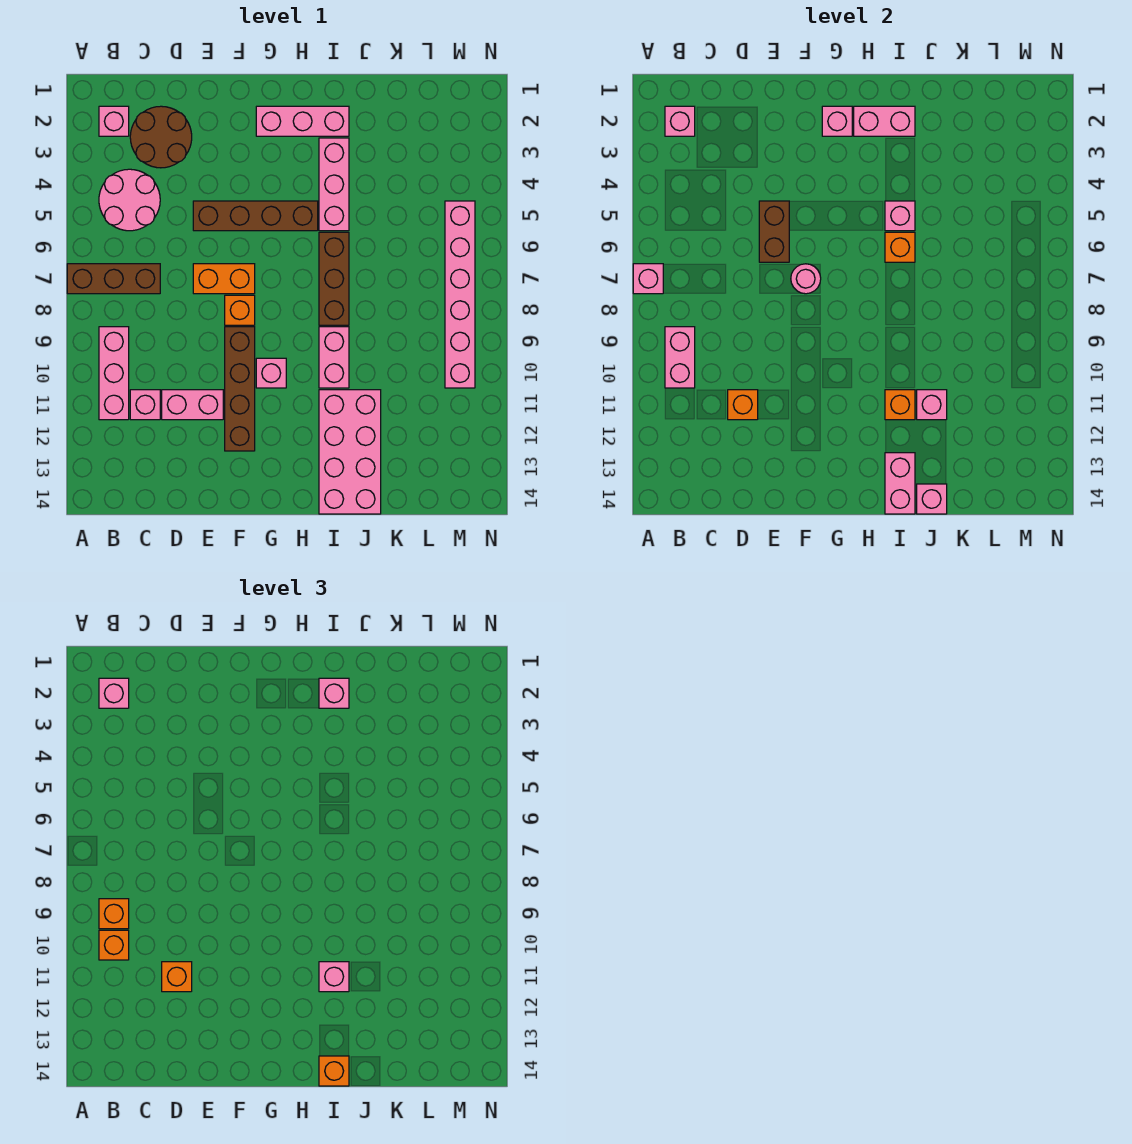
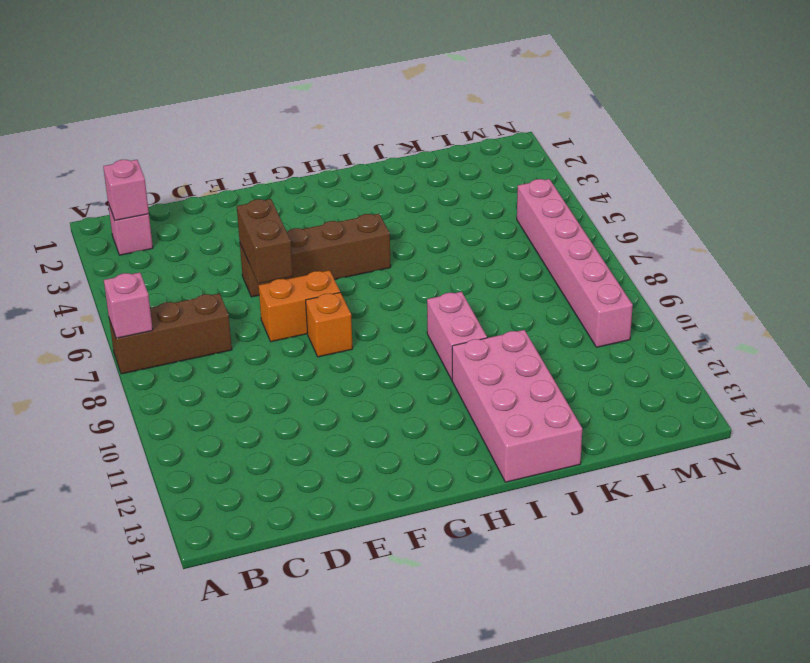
none -> pink 2x2 round brick [99,169,160,231]
none -> pink 1x3 brick [99,327,129,420]
none -> brown 2x2 round brick [130,106,192,168]
none -> pink 1x1 brick [130,390,160,420]

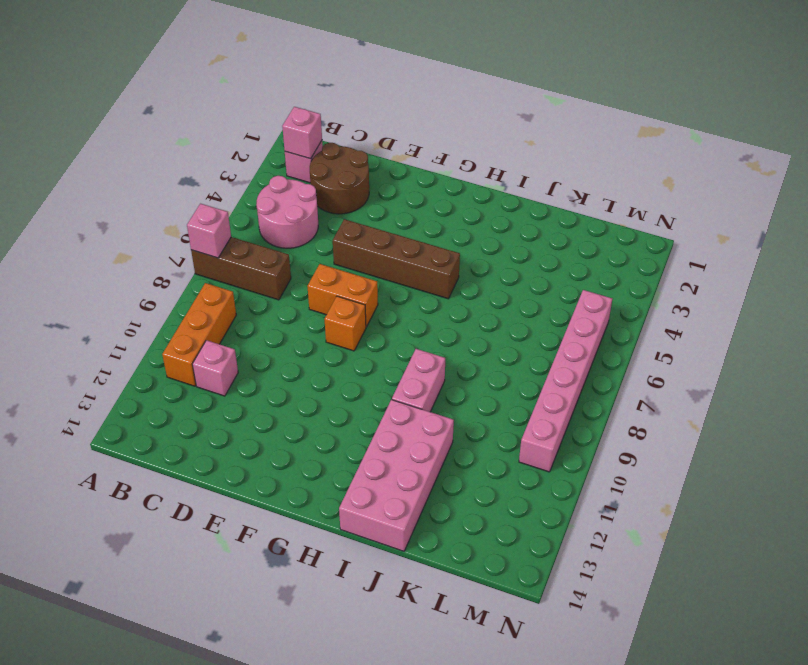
orange 1x3 brick [162,283,236,386] -> pink 1x3 brick [99,327,129,420]
none -> pink 1x2 brick [162,390,223,420]
none -> brown 1x4 brick [225,327,255,451]
none -> pink 1x3 brick [256,106,349,136]
none -> pink 1x1 brick [256,358,286,388]

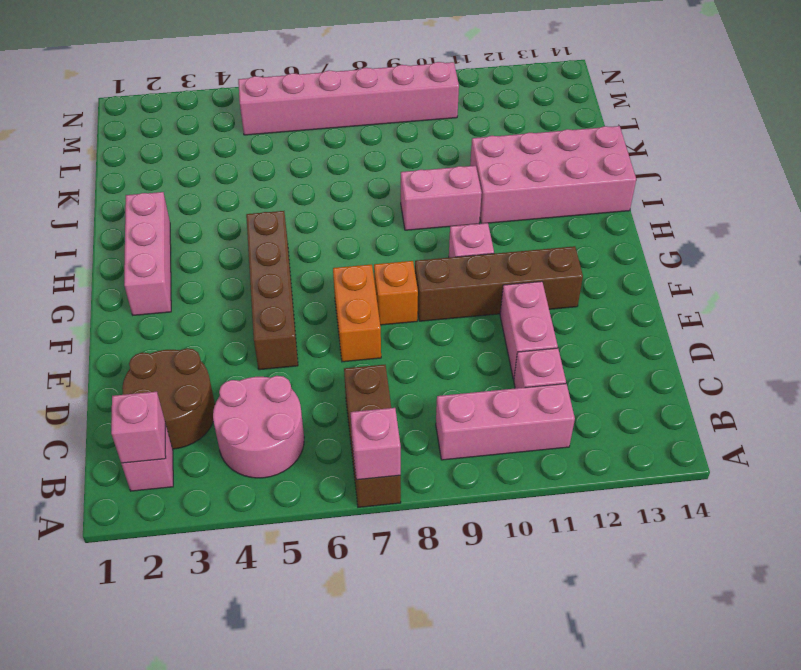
none -> pink 1x3 brick [319,138,349,231]
none -> brown 1x3 brick [319,232,349,325]
none -> pink 1x2 brick [665,327,695,388]
none -> orange 1x1 brick [728,390,758,420]

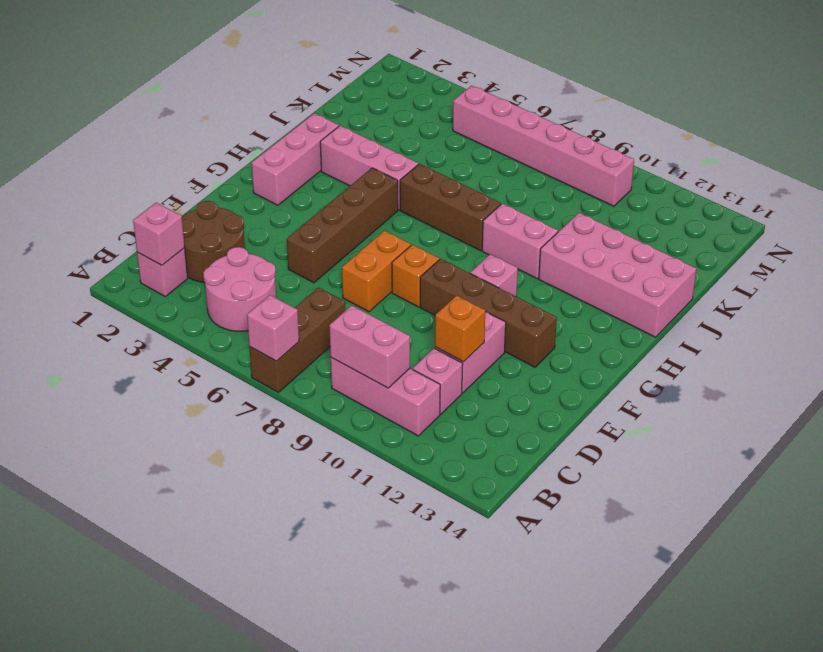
none -> brown 1x2 brick [759,201,789,262]
none -> pink 1x1 round brick [791,264,821,294]
none -> pink 1x1 brick [822,106,852,136]
none -> pink 1x2 brick [854,106,915,136]

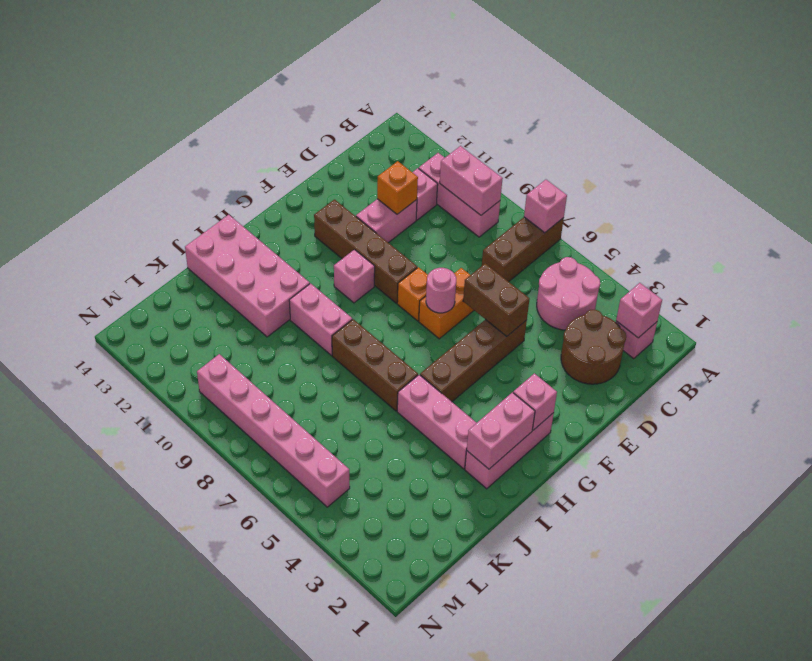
none -> pink 1x1 brick [885,201,915,231]
none -> orange 1x1 brick [885,232,915,262]
none -> orange 1x1 brick [885,390,915,420]
none -> pink 1x2 brick [885,453,915,514]

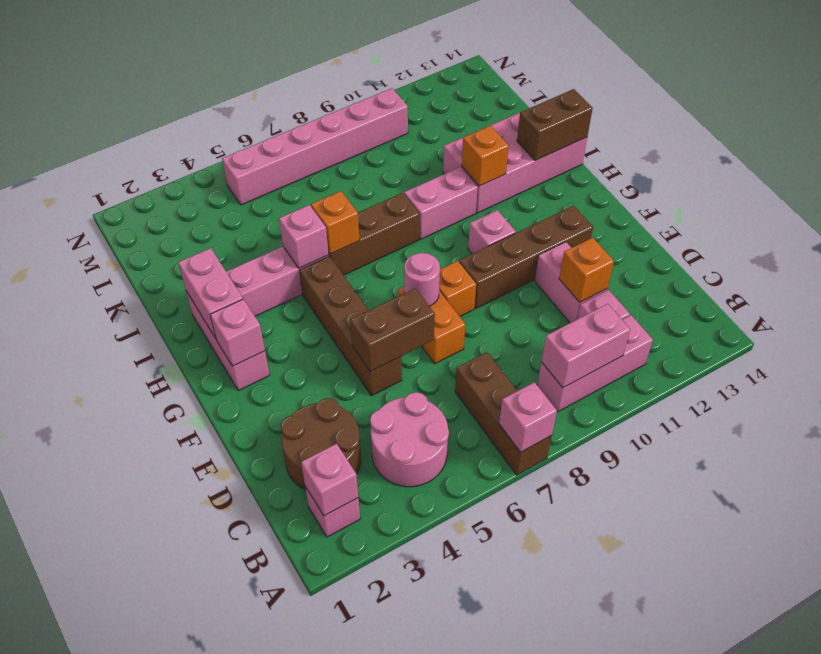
brown 1x2 brick [517,89,593,161] -> pink 1x2 brick [885,453,915,514]
none -> pink 1x1 brick [917,390,947,420]
none -> pink 1x1 brick [917,484,947,514]
none -> pink 1x1 brick [99,678,129,708]
none -> orange 1x1 brick [99,899,129,929]

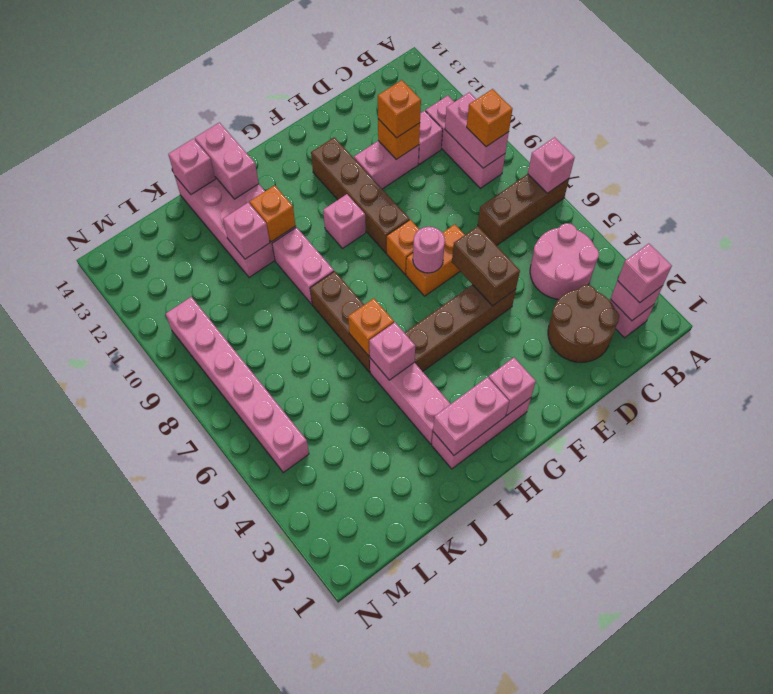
none -> orange 1x1 brick [99,930,129,960]
none -> pink 1x1 brick [319,678,349,708]
none -> pink 1x1 brick [319,962,349,992]
none -> orange 1x1 brick [319,1056,349,1086]

